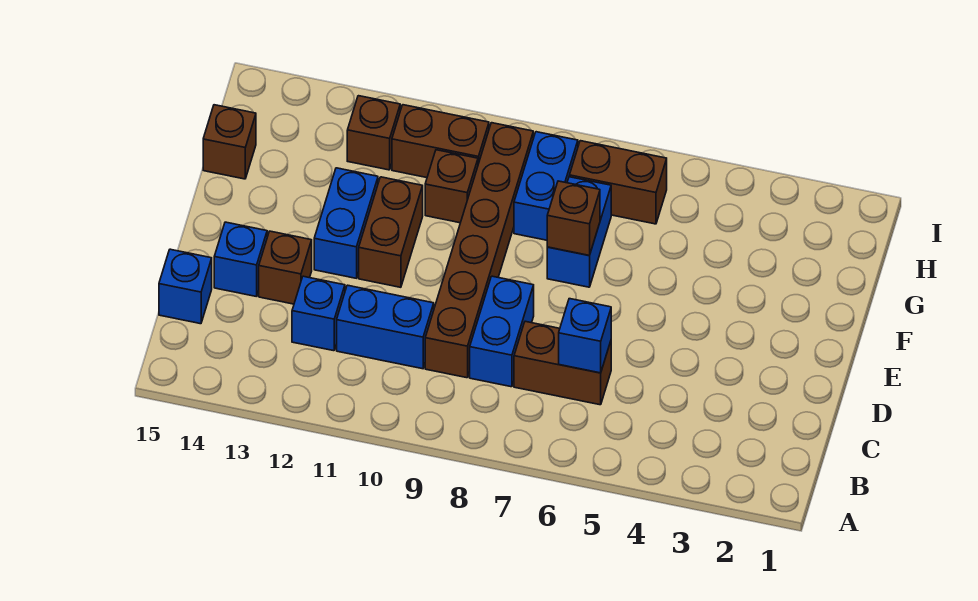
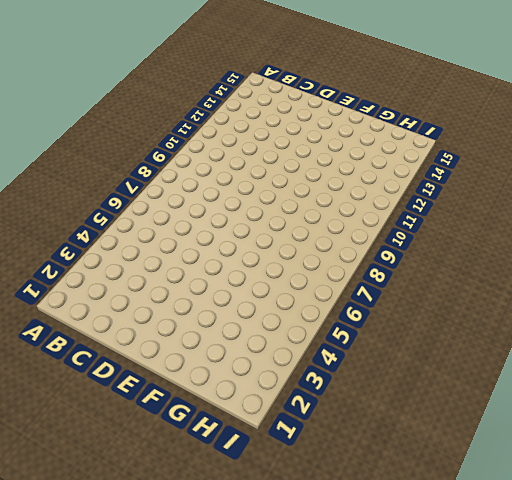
none -> brown 1x2 brick [514,321,611,405]
none -> blue 1x2 brick [470,276,534,387]
none -> brown 1x6 brick [425,123,533,378]

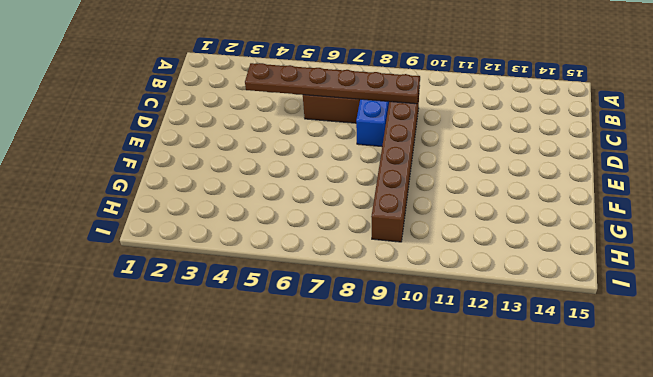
brown 1x6 plate [245,63,420,104] -> blue 1x1 brick [559,299,611,373]
none -> blue 1x2 brick [337,285,434,369]
none -> blue 1x1 brick [292,276,345,351]
none -> blue 1x1 brick [159,249,212,324]

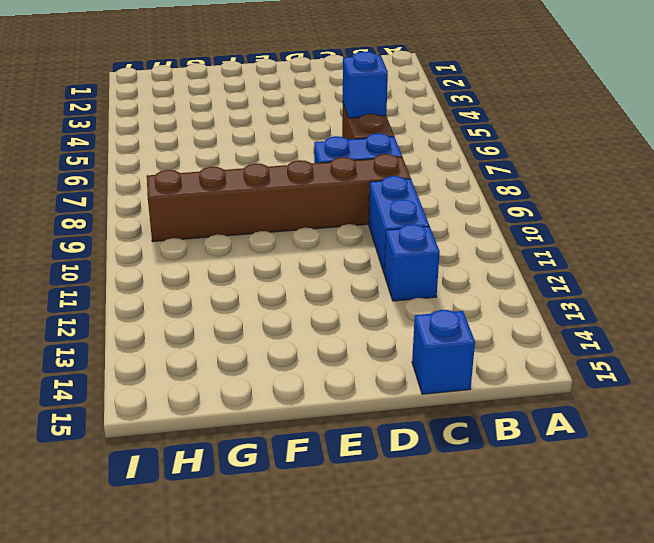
none -> brown 1x1 brick [259,231,312,304]
none -> blue 1x1 brick [214,222,267,296]
none -> brown 1x2 brick [359,177,423,287]

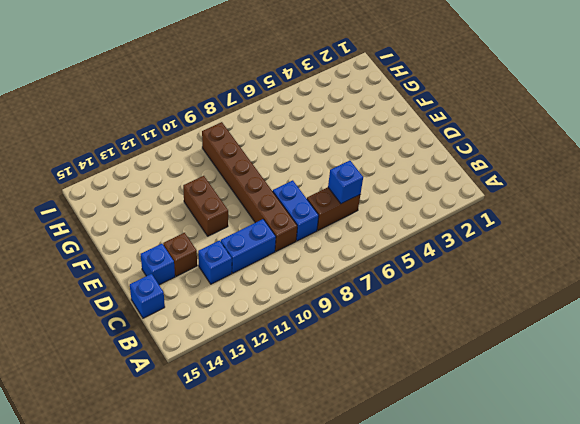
none -> blue 1x2 brick [314,168,378,278]
none -> blue 1x2 brick [547,177,611,287]
none -> blue 1x2 brick [514,132,578,240]

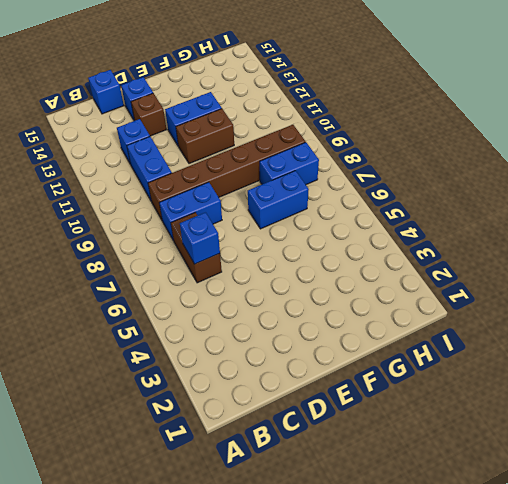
none -> brown 1x1 brick [425,150,478,223]
none -> brown 1x1 brick [203,105,256,179]
none -> brown 1x2 brick [569,141,667,224]

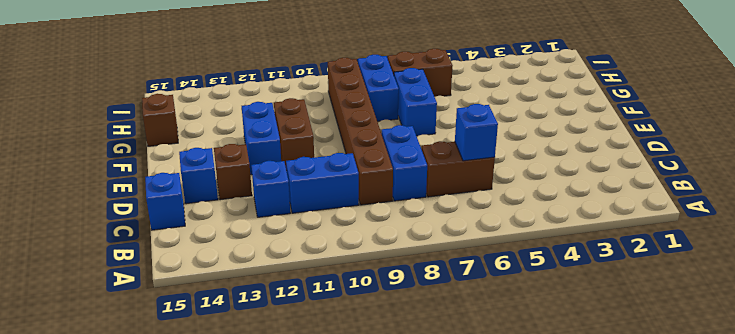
none -> brown 1x1 brick [425,150,478,223]
none -> brown 1x2 brick [392,105,489,178]
none -> brown 1x1 brick [347,96,400,170]

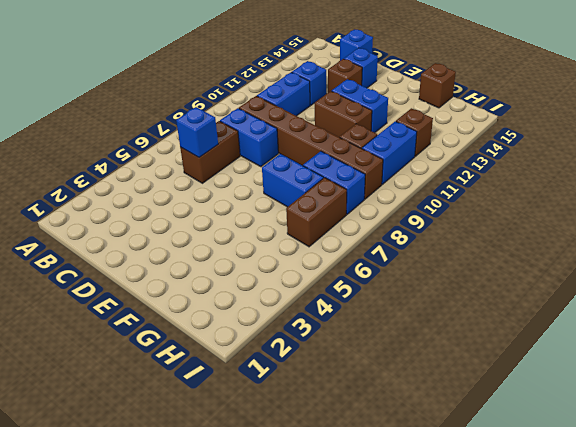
blue 1x2 brick [362,121,417,184] -> brown 1x2 brick [392,105,489,178]
none -> brown 1x1 brick [547,181,600,256]

